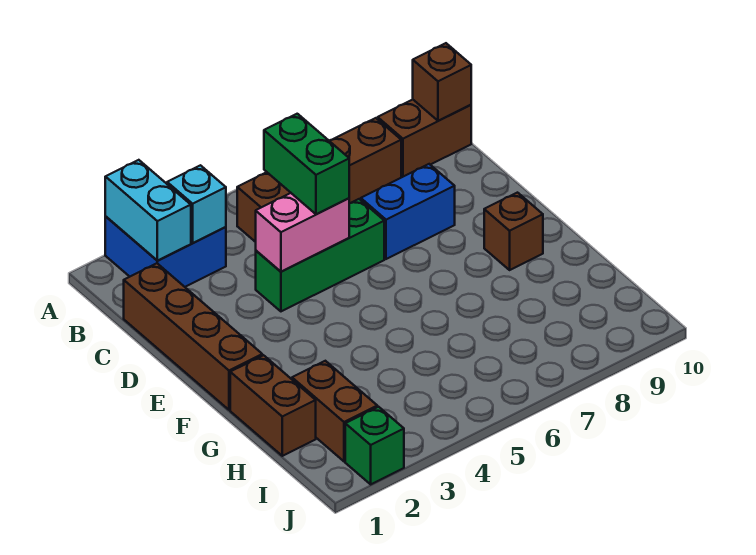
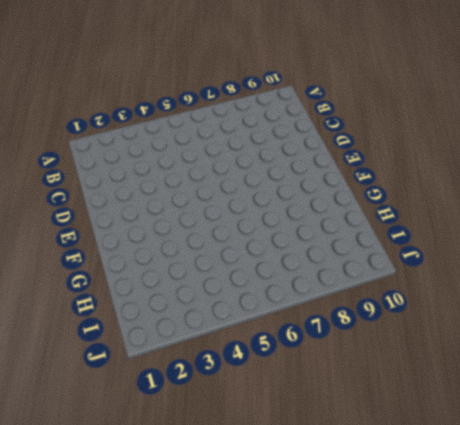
none -> blue 2x2 brick [105,217,226,287]
none -> brown 1x4 brick [237,118,401,242]
none -> brown 1x2 brick [378,100,471,177]

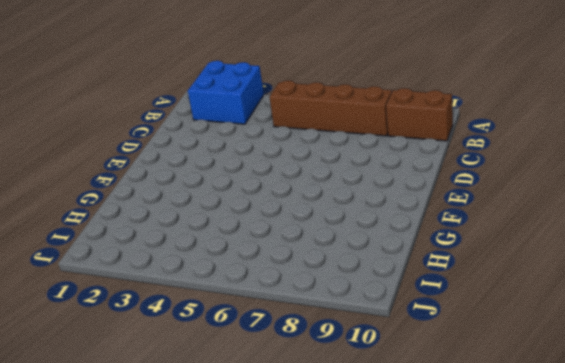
none -> brown 1x4 brick [124,263,262,410]
none -> green 1x3 brick [256,199,384,311]
none -> blue 1x2 brick [361,164,455,259]

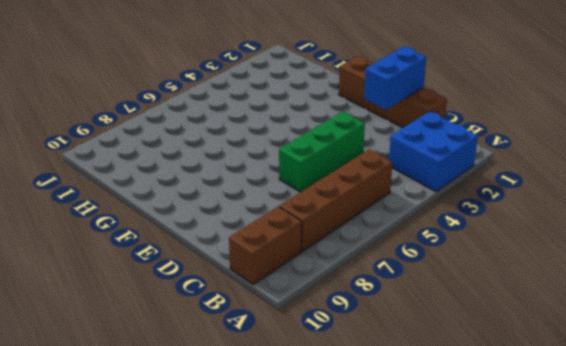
blue 1x2 brick [364,47,426,110] -> blue 1x2 brick moved to [361,164,455,259]
none -> brown 1x1 brick [484,193,543,270]
none -> brown 1x2 brick [230,355,316,456]
none -> brown 1x2 brick [292,361,377,461]

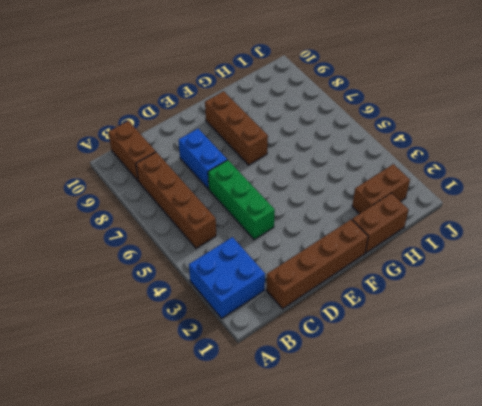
brown 1x3 brick [205,91,268,165] -> brown 1x1 brick [484,193,543,270]
none -> green 1x1 brick [345,407,404,484]
none -> cyan 1x2 brick [105,160,191,261]
none -> cyan 1x1 brick [167,165,226,243]

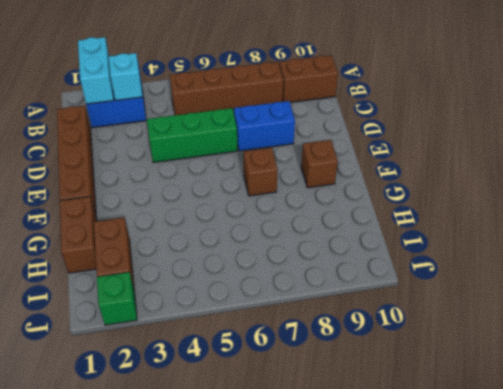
brown 1x1 brick [244,148,278,196] -> brown 1x1 brick moved to [413,43,471,121]
none -> pink 1x2 brick [256,193,349,272]
none -> green 1x2 brick [264,114,349,214]

